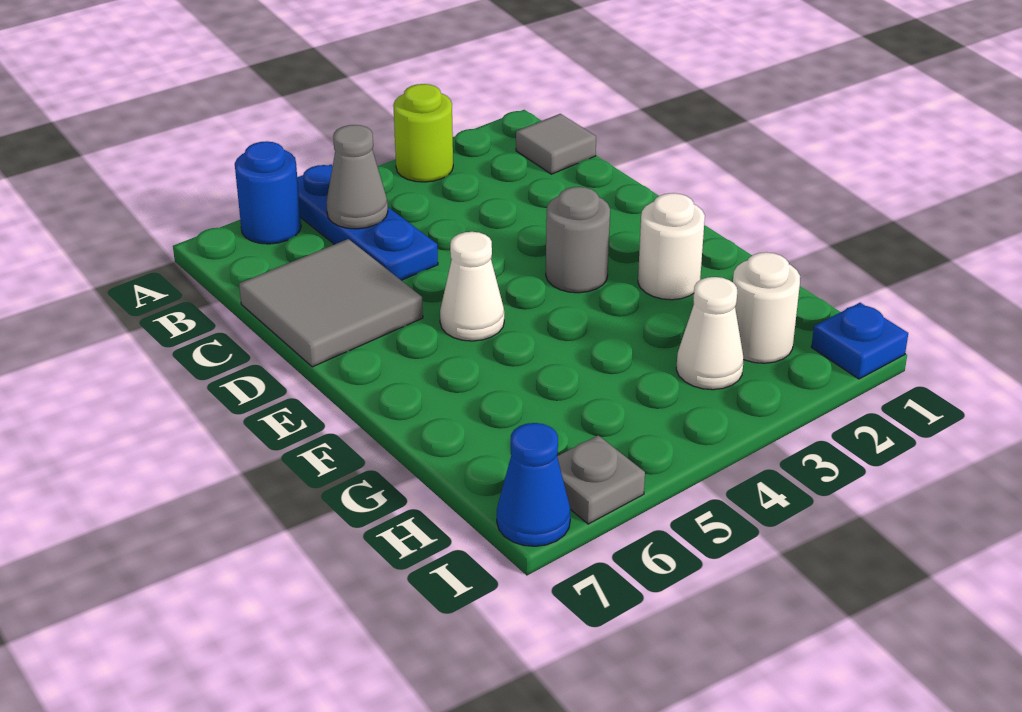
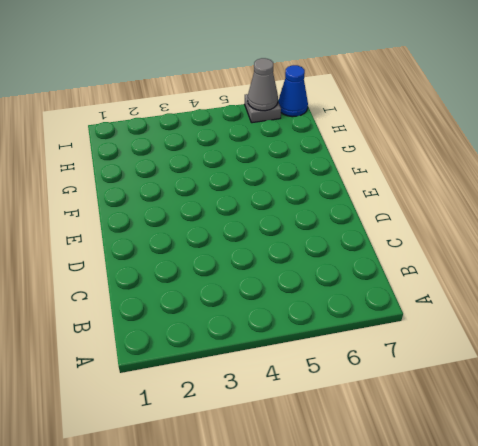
grey 1x1 cone [248,58,278,111] -> grey 1x1 cone moved to [326,125,388,229]
none -> lime 1x1 round brick [393,84,453,182]
none -> blue 1x3 plate [297,165,438,280]
none -> blue 1x1 round brick [235,141,301,244]

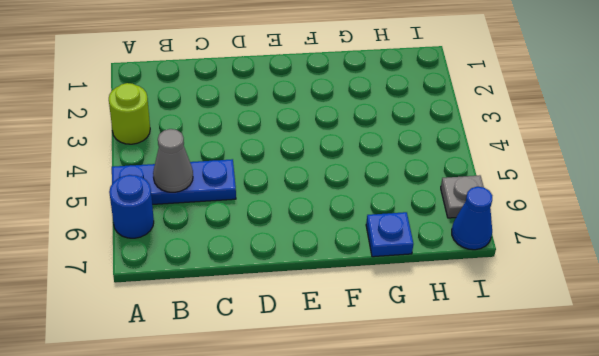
blue 1x1 plate [366,212,413,257] -> blue 1x1 plate moved to [811,303,908,379]
none -> grey 1x1 tile [516,114,596,174]
none -> grey 2x2 tile [239,239,423,367]
none -> grey 1x1 round brick [546,187,610,293]

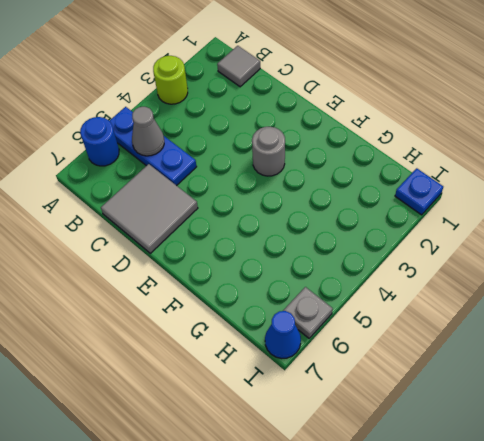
none -> white 1x1 cone [440,232,504,341]
none -> white 1x1 round brick [638,193,705,300]
none -> white 1x1 round brick [733,252,800,363]

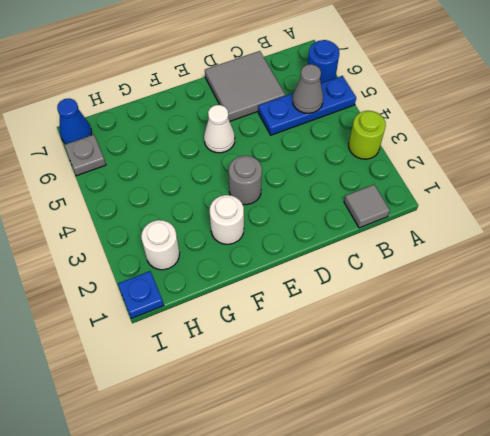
none -> white 1x1 cone [676,277,744,390]

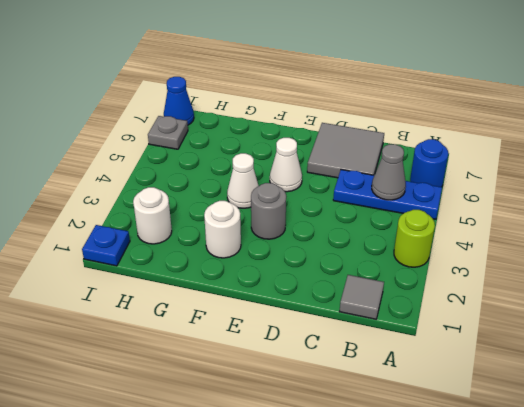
white 1x1 cone [227,153,259,208] -> white 1x1 cone moved to [676,277,744,390]

